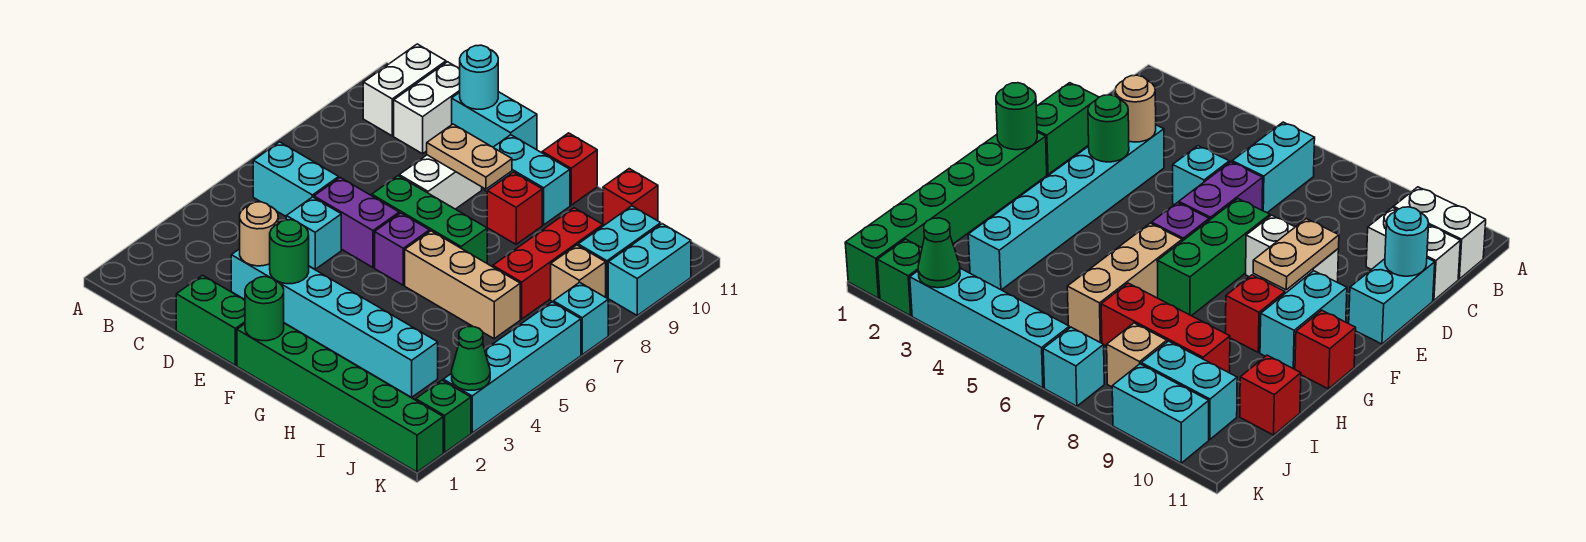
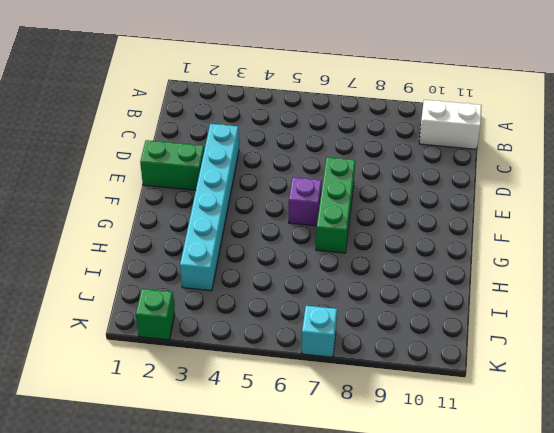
green 1x2 brick [140,140,204,190] -> green 1x2 brick turned to [176,275,245,365]
none -> cyan 1x2 brick [253,142,339,216]
none -> white 1x2 brick [394,62,460,154]
none -> cyan 1x1 brick [286,197,341,269]
none -> purple 1x2 brick [314,178,399,267]

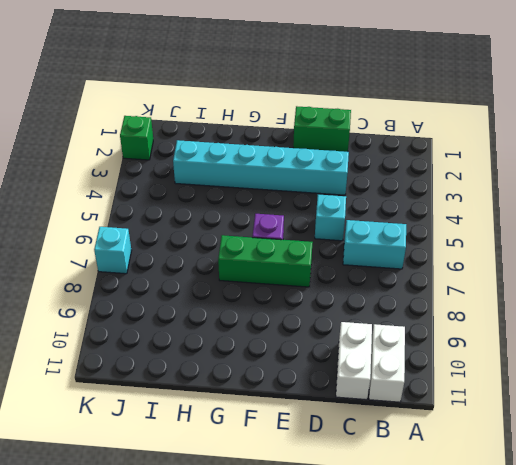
none -> purple 1x2 brick [314,178,399,267]
none -> cyan 1x2 brick [452,92,537,150]
none -> white 1x2 brick [399,155,482,209]
none -> green 1x6 brick [237,323,443,472]

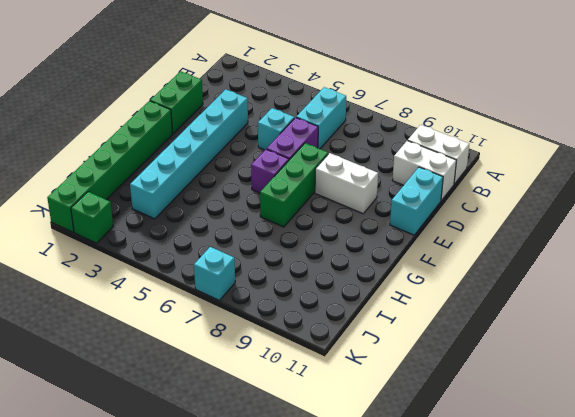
none -> cyan 1x2 brick [485,135,570,225]
none -> tan 1x3 brick [405,231,520,339]
none -> red 1x1 brick [487,172,542,244]
none -> red 1x1 brick [542,133,597,205]

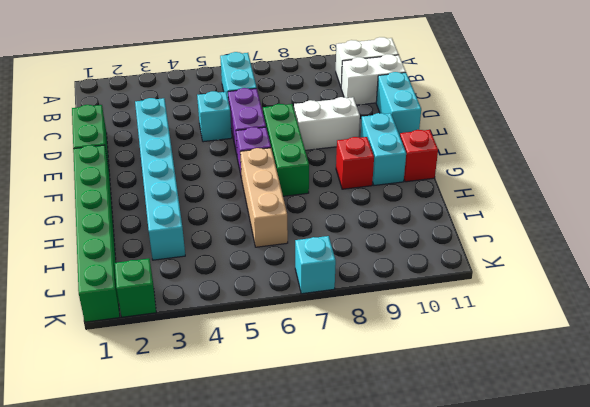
none -> red 1x3 brick [493,208,603,319]
none -> red 1x1 brick [603,169,658,225]
none -> tan 1x1 brick [551,245,606,302]
none -> cyan 1x2 brick [578,206,661,298]

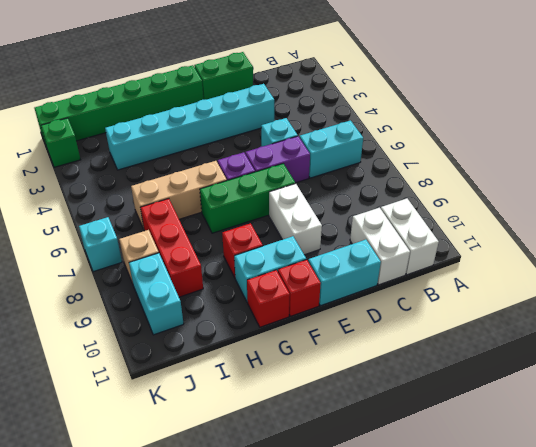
red 1x1 brick [278,260,321,316] -> red 1x1 brick moved to [603,169,658,225]
none -> cyan 1x4 brick [443,302,581,433]
none -> cyan 1x2 brick [608,224,691,315]
none -> tan 1x1 round brick [240,202,278,266]
none -> cyan 1x1 round brick [460,45,498,109]

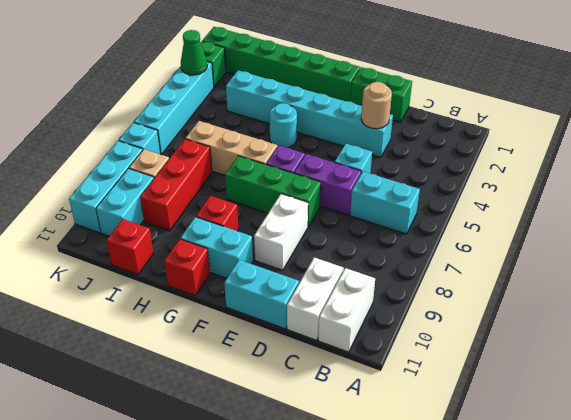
cyan 1x1 round brick [269,103,297,148] -> cyan 1x1 round brick moved to [460,45,498,109]
cyan 1x3 brick [69,141,143,233] -> cyan 1x2 brick [608,224,691,315]
none -> green 1x1 round brick [270,220,309,284]
none -> tan 1x2 plate [427,124,512,189]
none -> green 1x1 round brick [245,277,284,341]

